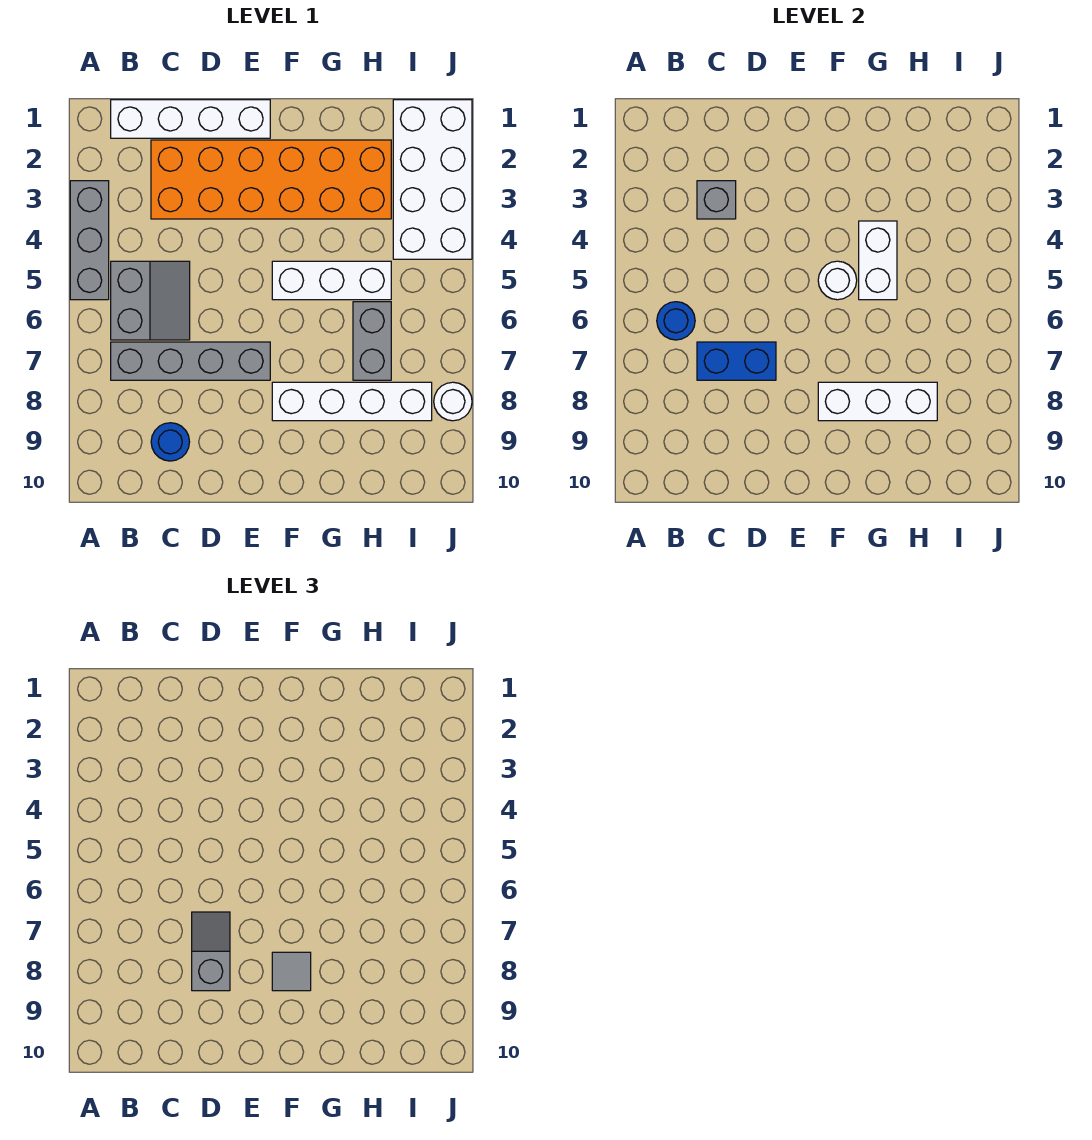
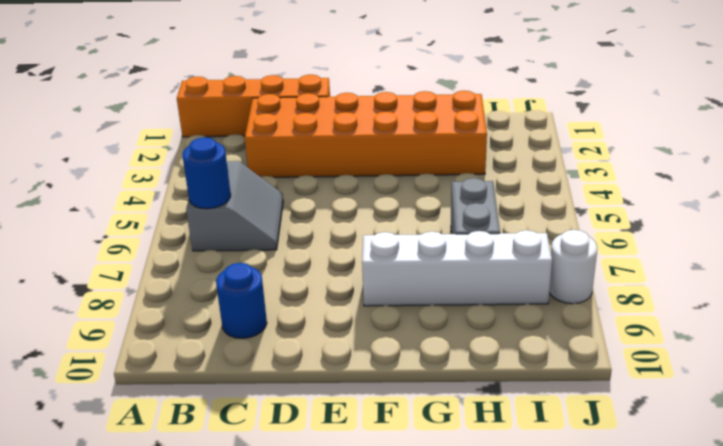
orange 1x4 brick [177,74,330,137] -> white 1x4 brick [111,100,270,138]
none -> grey 1x3 brick [70,181,109,300]
none -> grey 1x4 brick [111,342,270,380]
none -> white 1x3 brick [272,261,391,300]

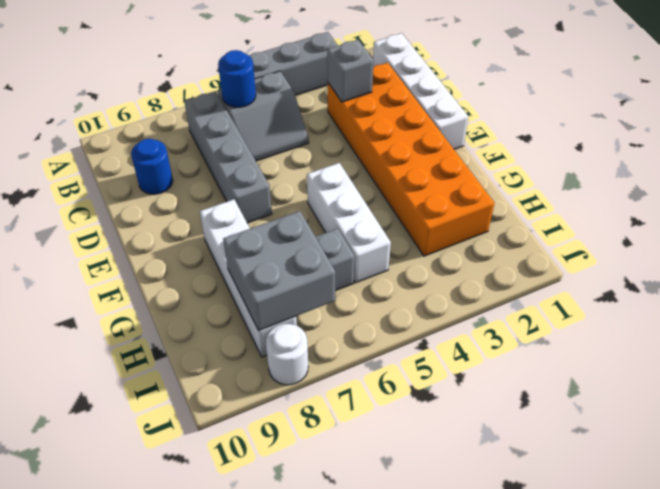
grey 2x2 brick [223,211,335,331] -> white 1x3 brick [818,382,937,421]
none -> white 2x4 brick [393,100,472,259]
none -> blue 1x2 brick [697,342,776,380]
none -> white 1x1 round brick [818,261,857,300]

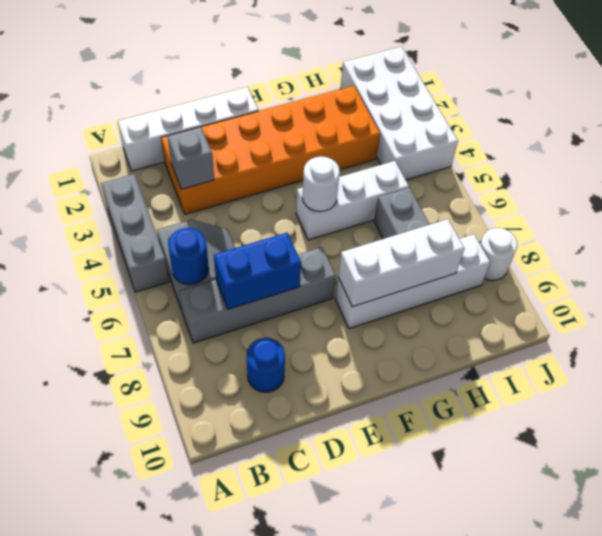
none -> white 1x2 brick [859,221,897,300]
none -> grey 1x2 slope [192,912,230,991]
none -> grey 1x1 tile [272,952,311,991]

